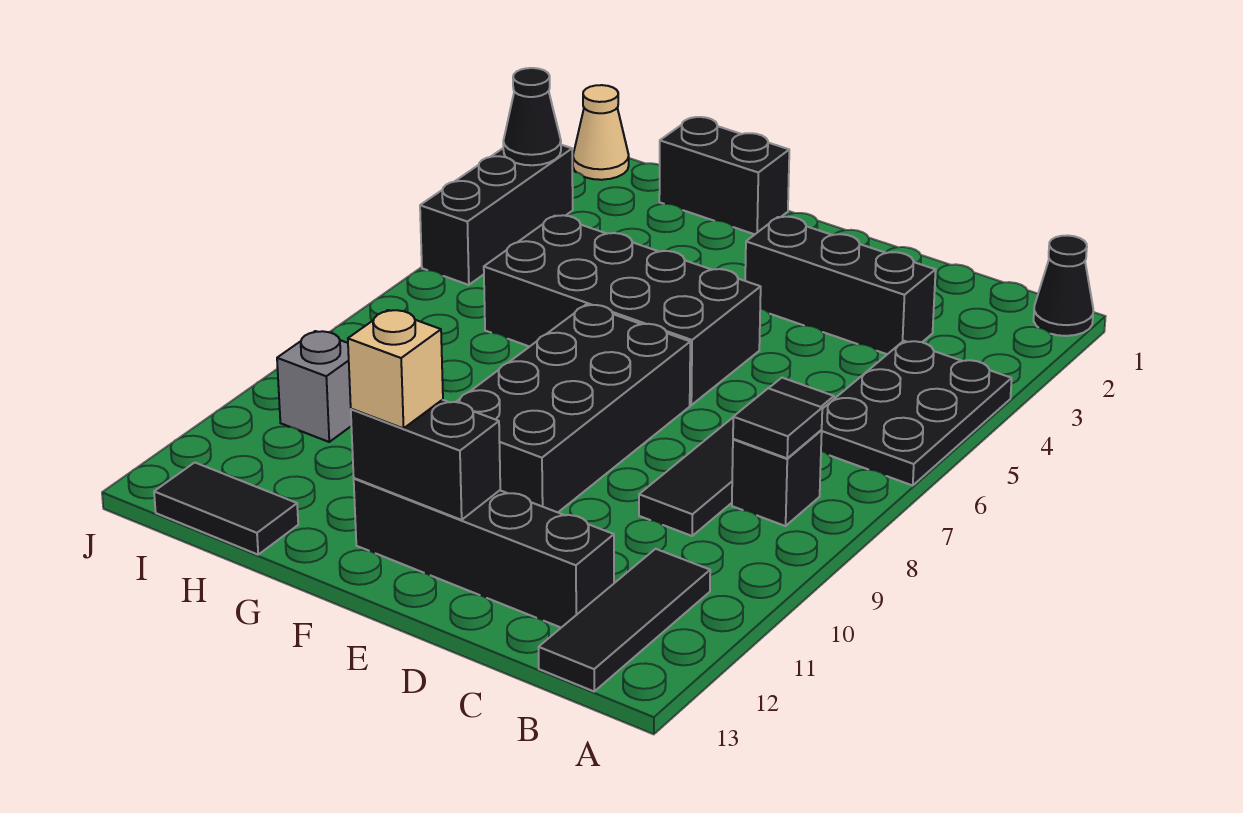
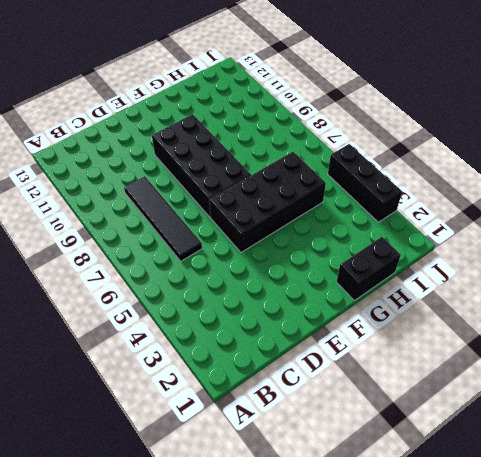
none -> black 1x1 cone [1033,235,1093,336]
none -> black 2x3 plate [821,341,1012,486]
none -> black 1x1 brick [732,431,822,526]

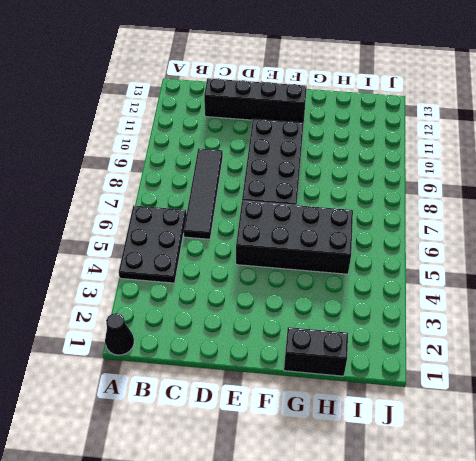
none -> black 1x1 brick [732,431,822,526]
none -> black 1x3 tile [539,549,710,691]
none -> black 1x3 brick [745,217,936,354]

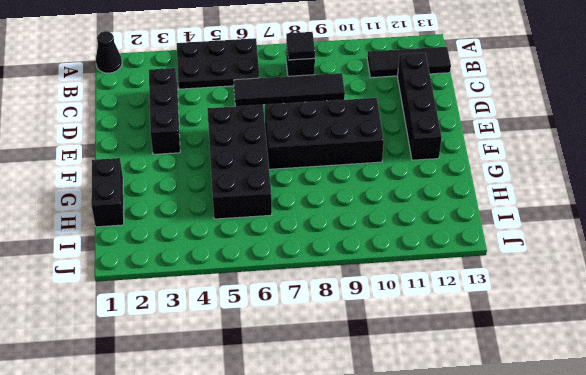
none -> black 1x2 tile [154,463,298,555]
none -> grey 1x1 brick [277,331,351,442]
none -> tan 1x1 cone [573,85,629,180]

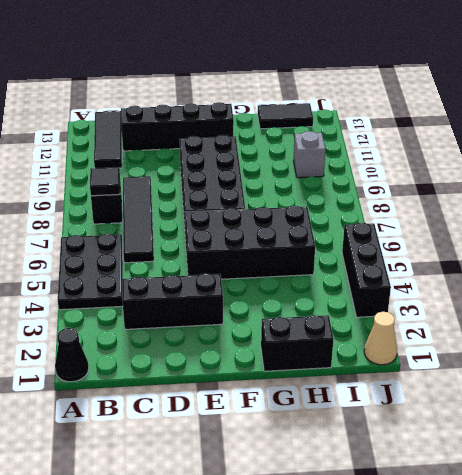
none -> black 1x2 brick [351,400,500,520]
none -> black 1x1 cone [503,68,561,165]
none -> tan 1x1 brick [348,310,443,428]

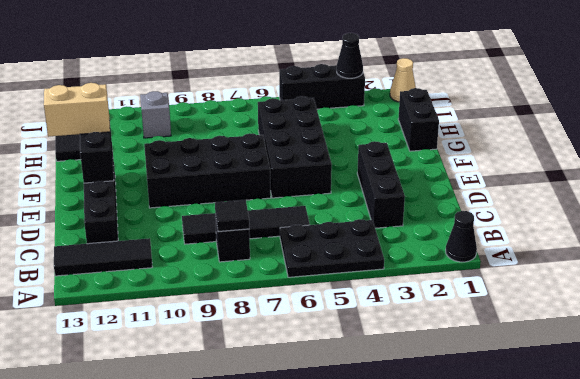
tan 1x2 brick [44,83,110,137] -> tan 1x1 brick [348,310,443,428]

